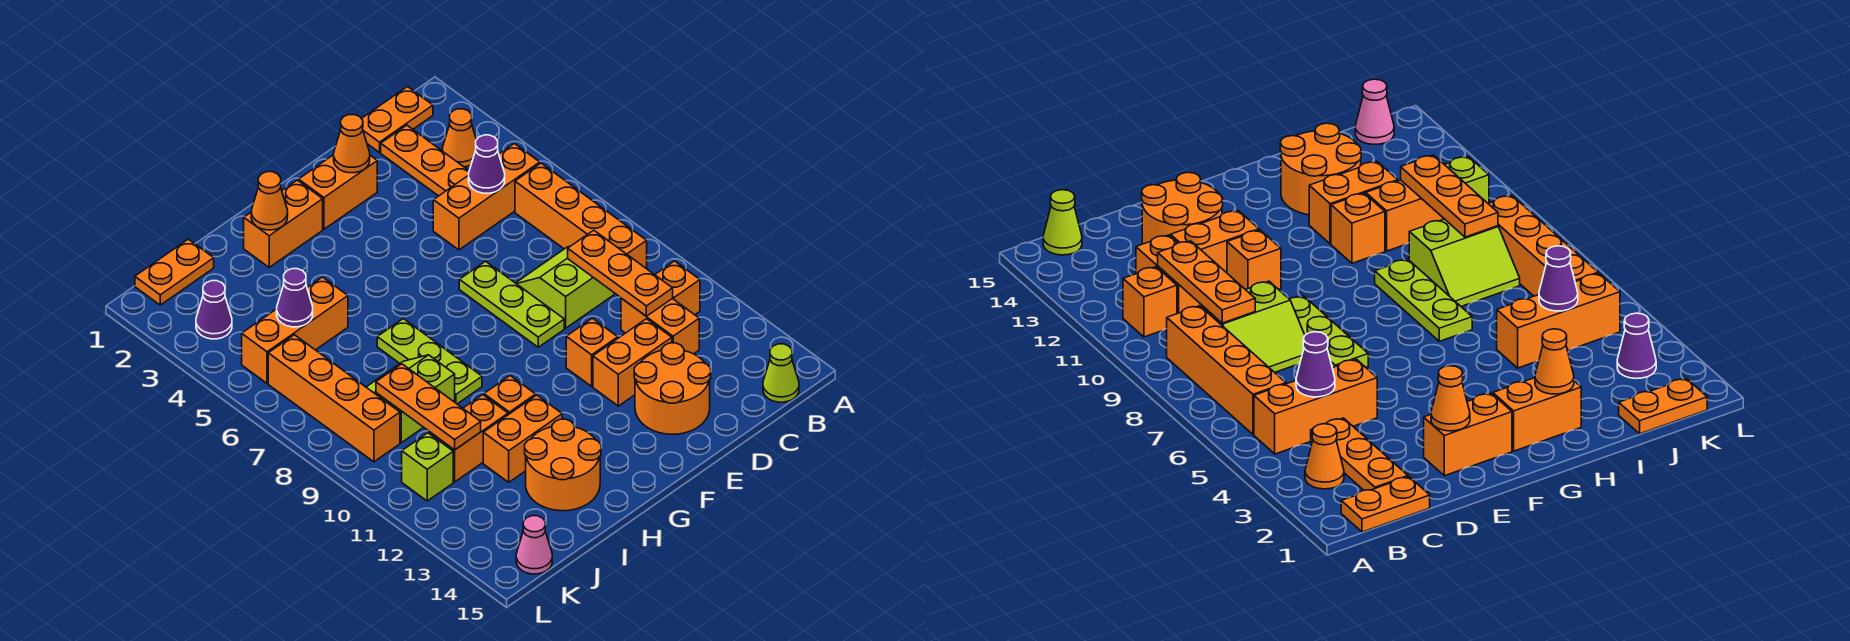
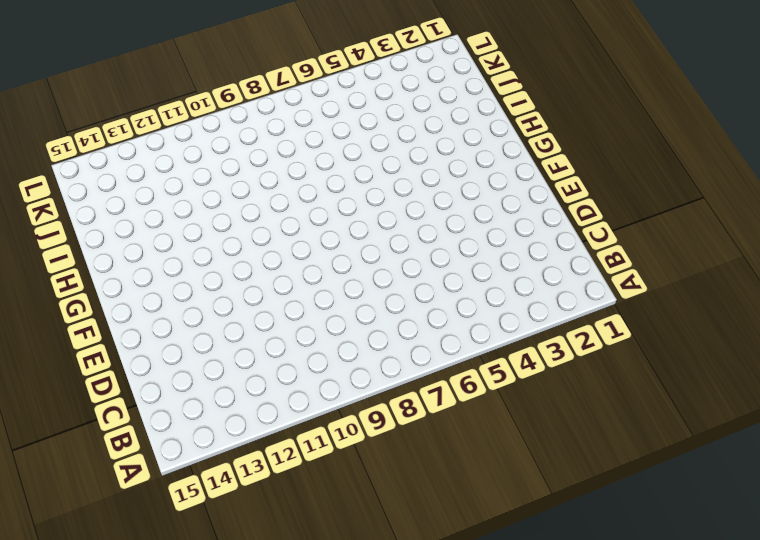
none -> orange 1x2 plate [362,87,433,152]
none -> orange 1x1 cone [443,109,476,167]
none -> orange 1x3 brick [433,144,540,250]
none -> orange 1x4 brick [515,163,647,269]

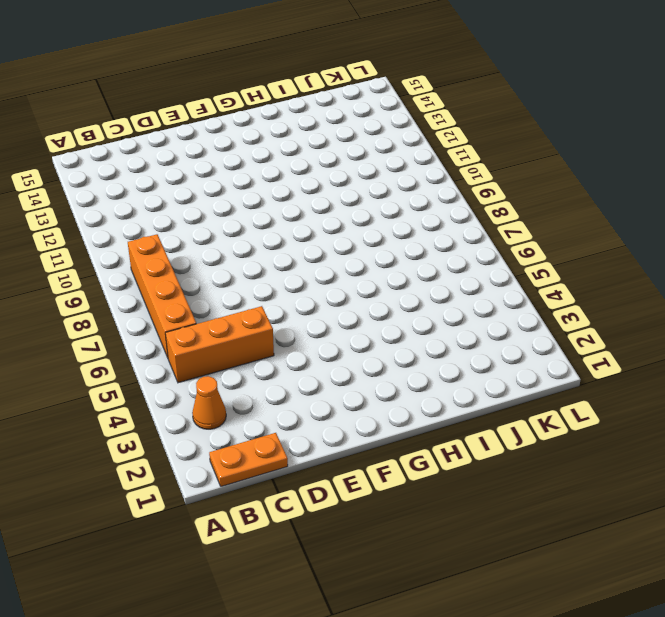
none -> orange 1x1 brick [655,261,700,315]
none -> lime 1x1 cone [763,344,799,402]
none -> orange 1x3 plate [381,125,469,196]
none -> lime 2x2 slope [516,246,615,328]

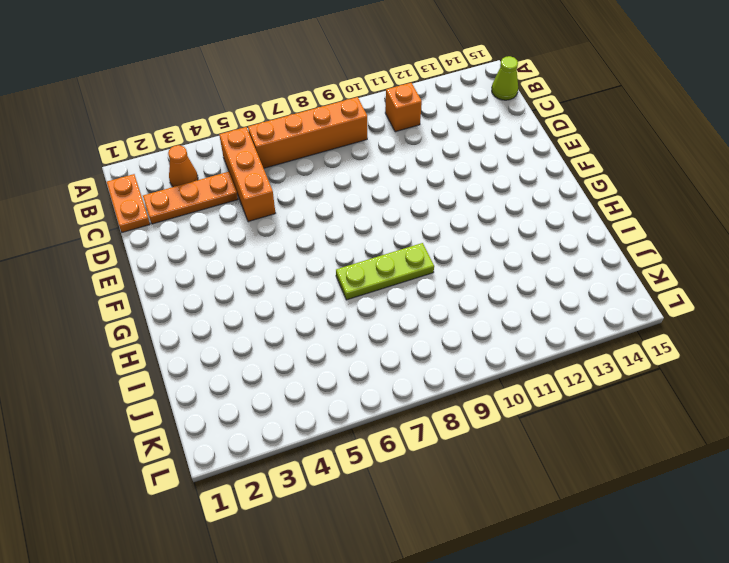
none -> lime 2x2 slope [516,246,615,328]
none -> orange 1x2 brick [621,298,699,354]
none -> orange 1x2 brick [593,319,672,406]
none -> orange 2x2 round brick [634,343,711,434]

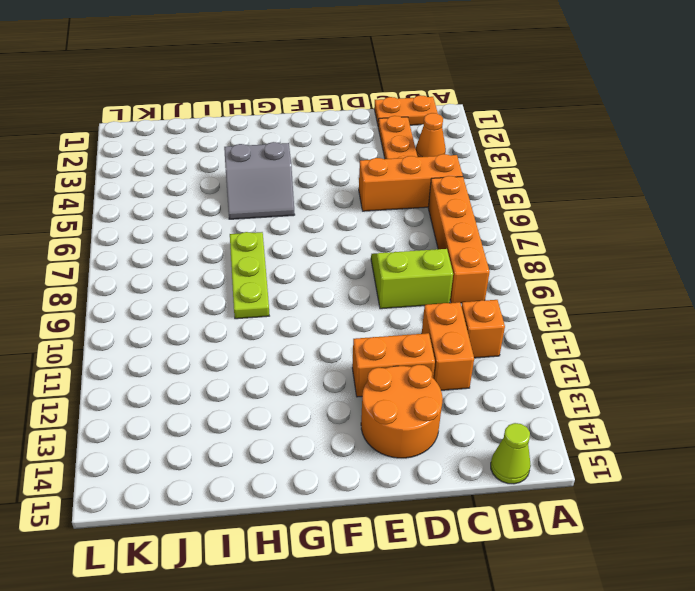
grey 2x2 slope [224,142,295,219] -> none
none -> orange 1x2 brick [299,155,377,229]
none -> lime 1x3 plate [459,261,564,347]
none -> orange 1x1 brick [566,318,618,386]
none -> orange 1x2 brick [244,180,323,267]

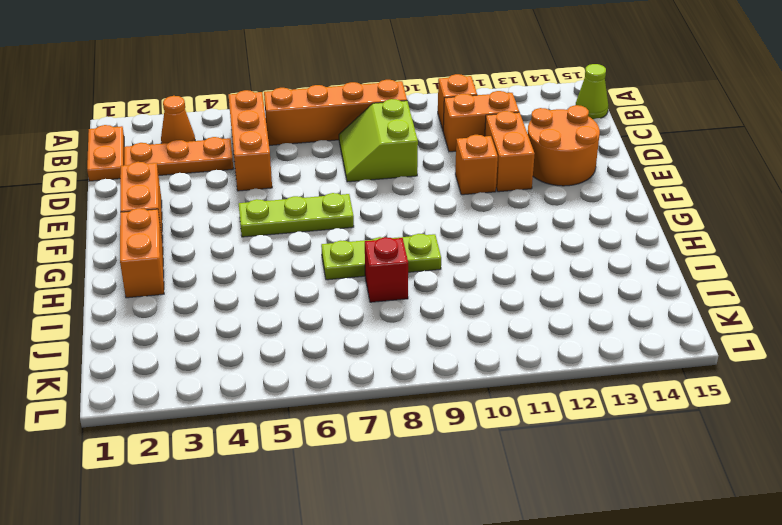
lime 1x3 plate [239,193,354,237] -> lime 1x3 plate moved to [459,261,564,347]
red 1x1 brick [365,237,408,302] -> lime 2x2 slope [366,355,455,443]
none -> orange 1x1 brick [484,376,536,415]
none -> orange 1x2 brick [483,395,562,482]
none -> orange 2x2 round brick [525,419,601,511]
none -> orange 1x3 brick [242,277,348,383]

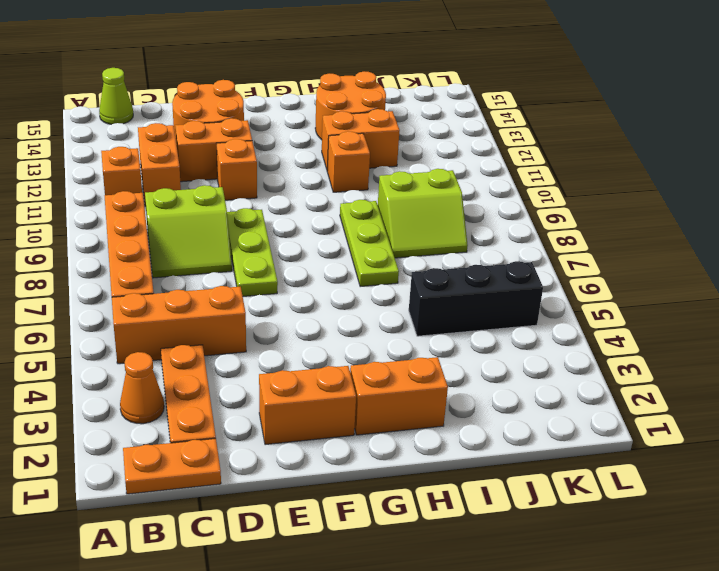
black 1x3 brick [409,261,543,336] -> orange 1x3 brick [242,277,348,383]
none -> orange 1x2 brick [429,395,508,482]
none -> orange 1x2 plate [135,239,214,305]
none -> purple 1x1 cone [196,281,232,339]
none -> orange 1x4 brick [268,335,400,462]

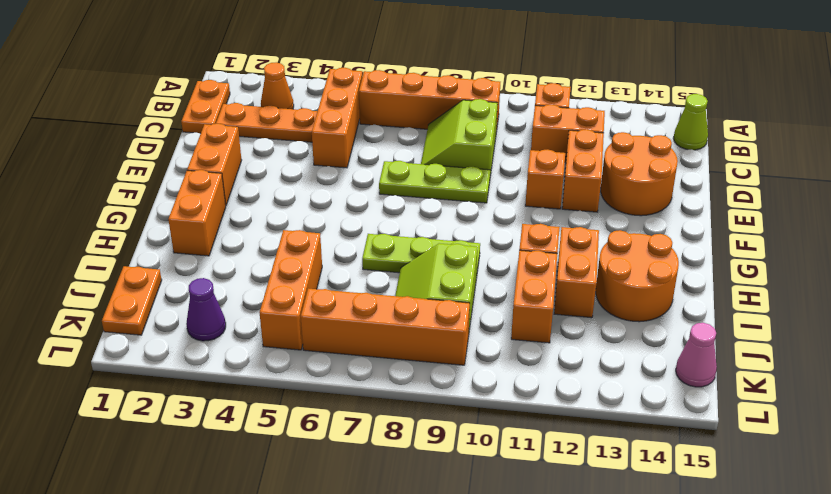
none -> lime 1x1 brick [402,433,453,501]
none -> purple 1x1 cone [469,135,505,193]
none -> orange 1x3 plate [568,230,673,316]
none -> orange 1x1 cone [334,115,370,173]

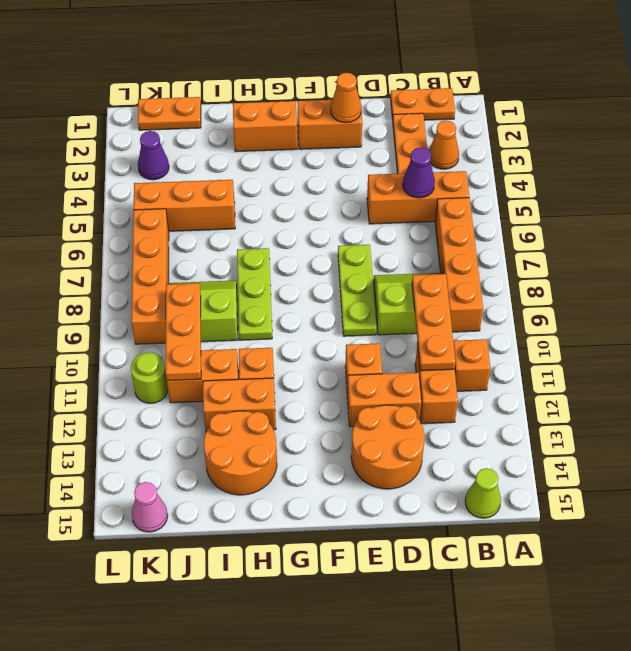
lime 1x1 round brick [131,352,168,403] -> lime 1x1 brick [402,433,453,501]
none -> orange 1x1 cone [251,172,288,230]
none -> purple 1x1 cone [277,269,313,327]

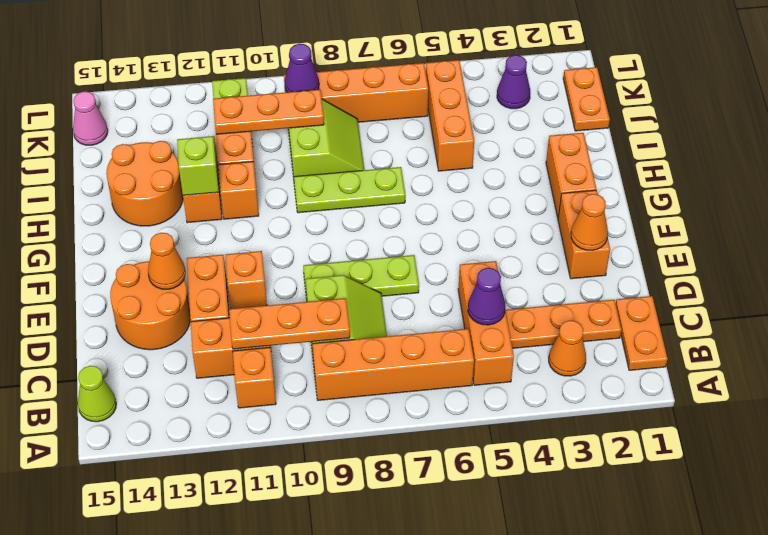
orange 1x1 cone [148,233,186,289] -> orange 1x1 cone moved to [251,172,288,230]
lime 1x1 brick [177,136,219,195] -> none
purple 1x1 cone [284,44,319,92] -> purple 1x1 cone moved to [277,269,313,327]

